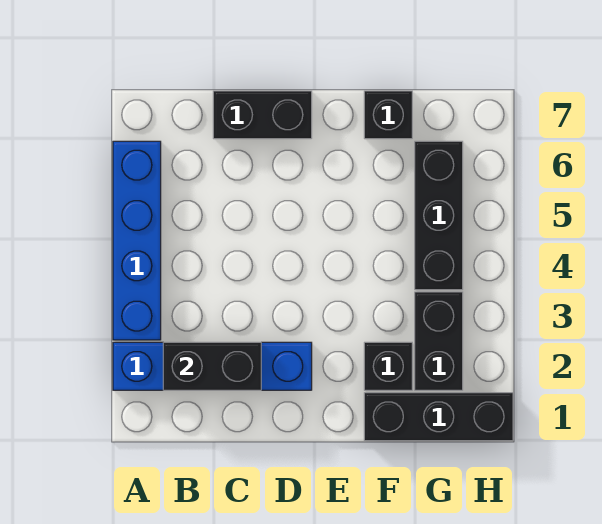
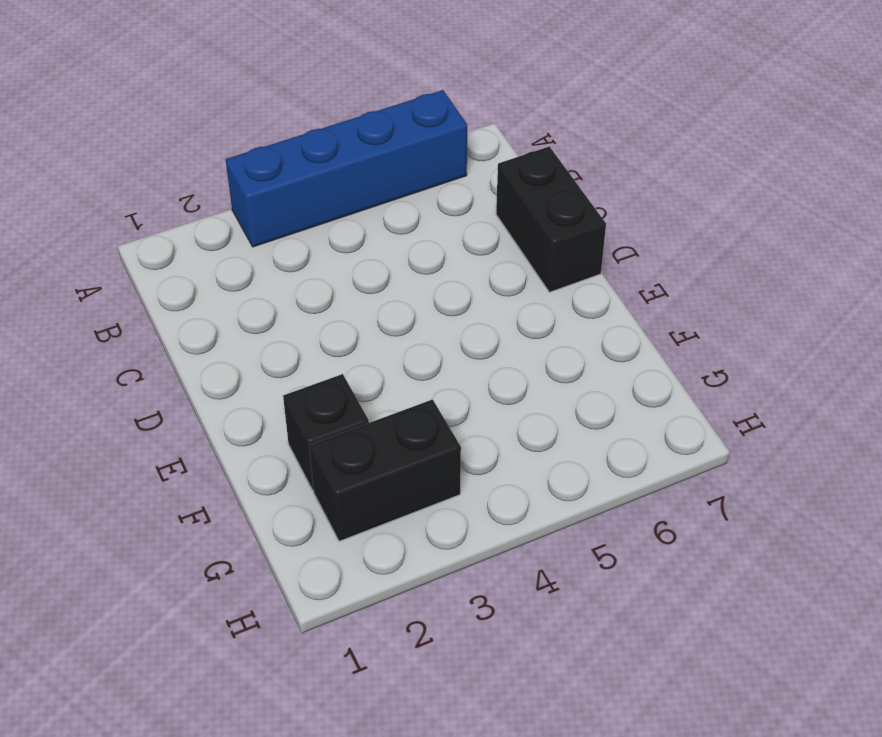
none -> blue 1x4 brick [113,342,312,390]
none -> black 1x3 brick [364,393,513,441]

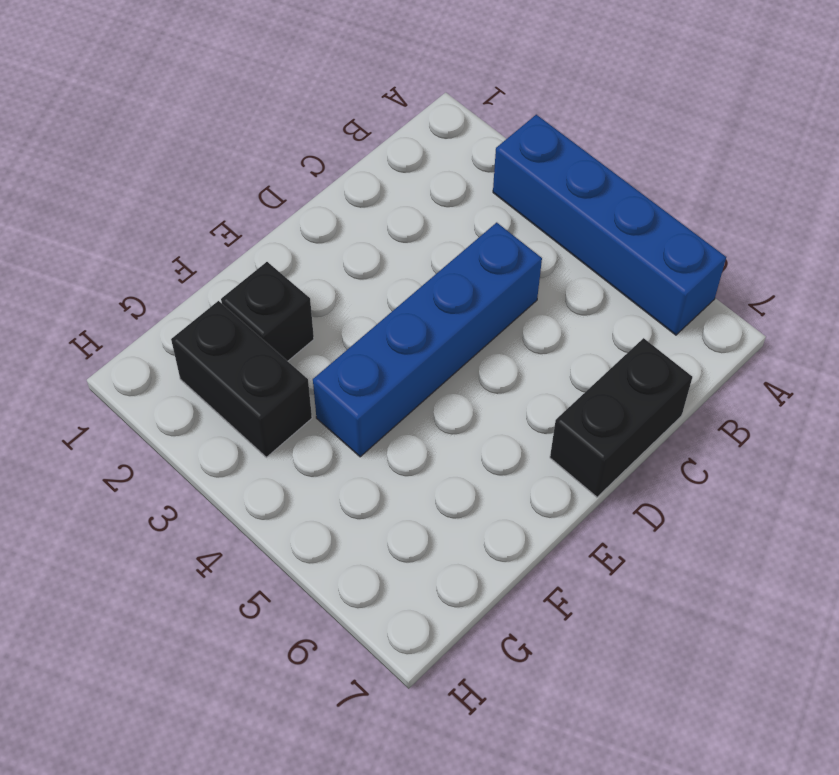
blue 1x4 brick [313,223,542,457] -> blue 1x4 brick moved to [113,342,312,390]
none -> black 1x3 brick [364,393,513,441]
none -> black 1x1 brick [364,91,412,139]

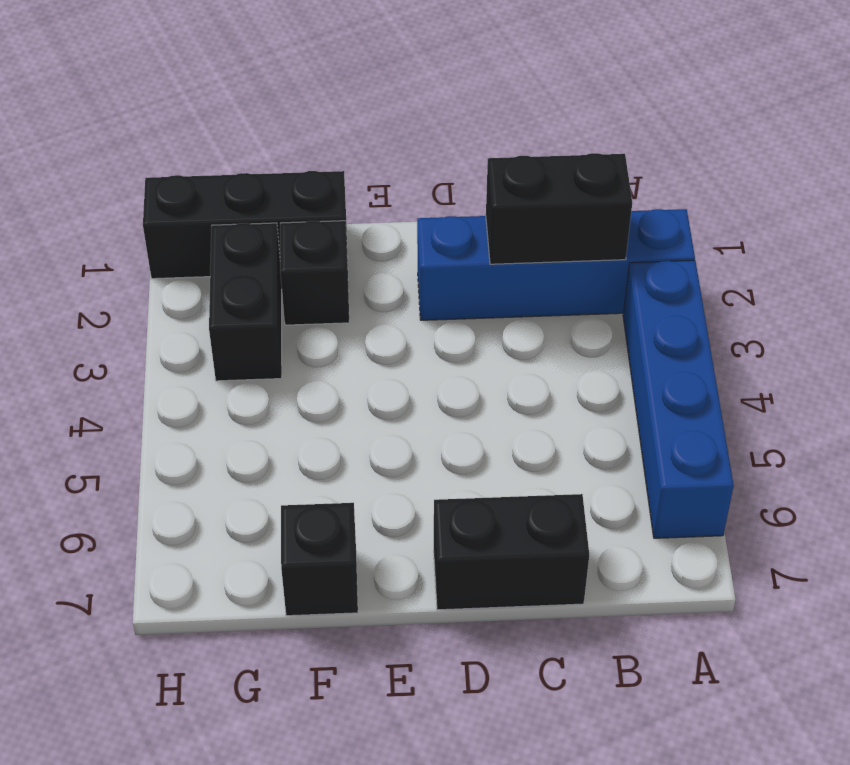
none -> black 1x3 brick [415,141,463,290]

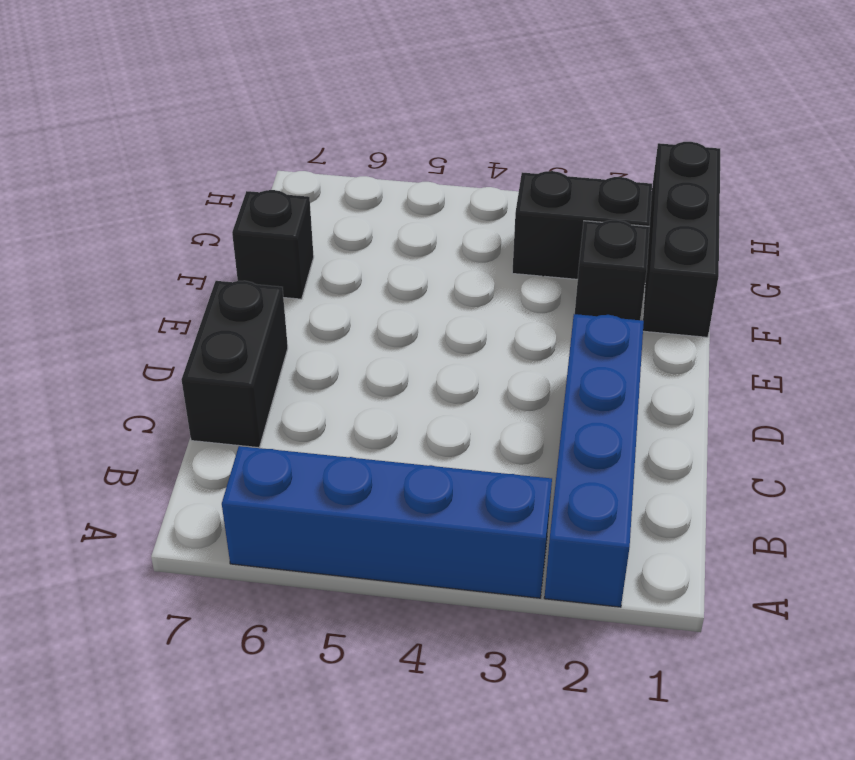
none -> black 1x3 brick [415,141,463,290]
none -> black 1x2 brick [163,342,261,390]

